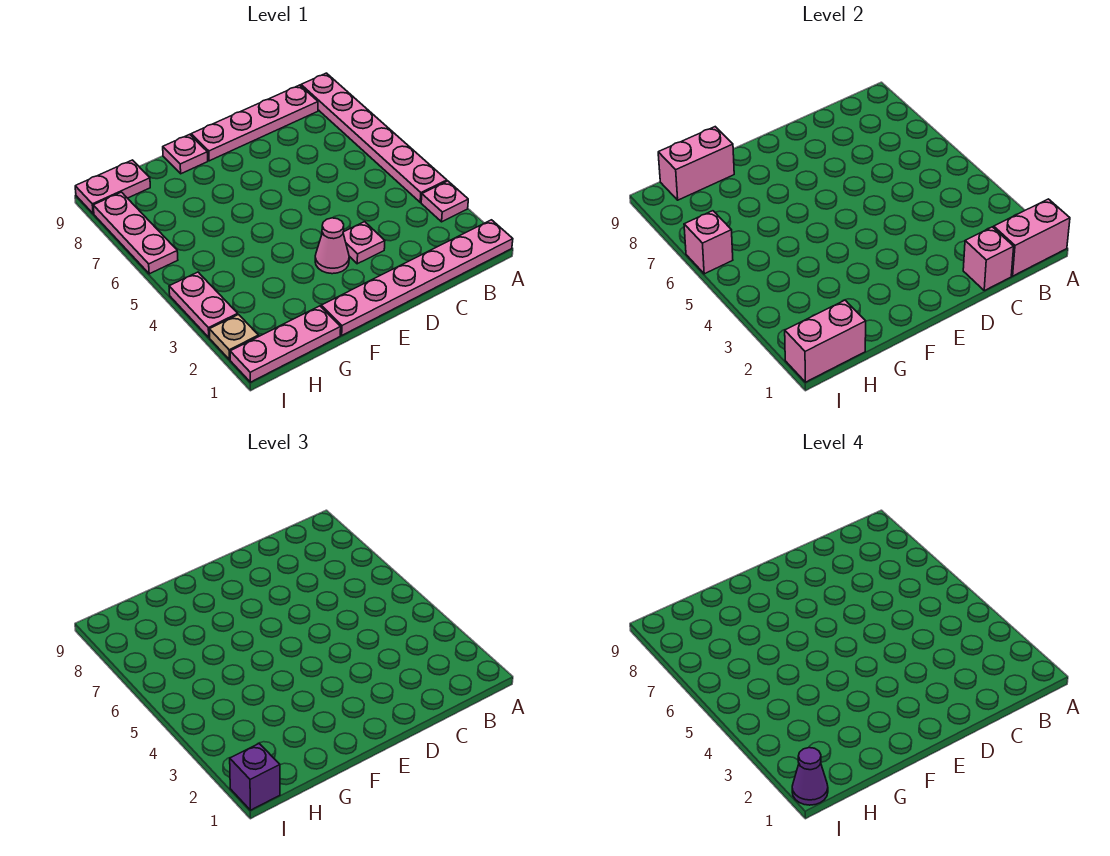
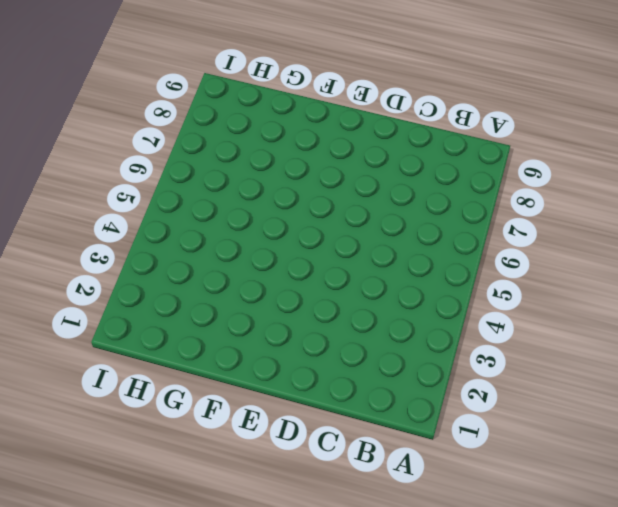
none -> pink 1x6 plate [321,220,513,335]
none -> pink 1x1 plate [421,181,468,222]
none -> pink 1x6 plate [301,73,447,202]

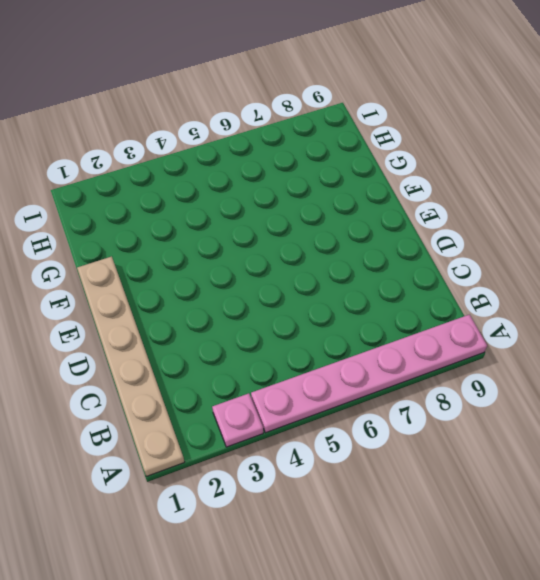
tan 1x6 plate [77,256,184,476] -> pink 1x6 plate [321,220,513,335]
none -> pink 1x4 plate [191,85,318,161]
none -> pink 1x1 plate [343,222,385,264]
none -> pink 1x1 cone [315,218,349,274]

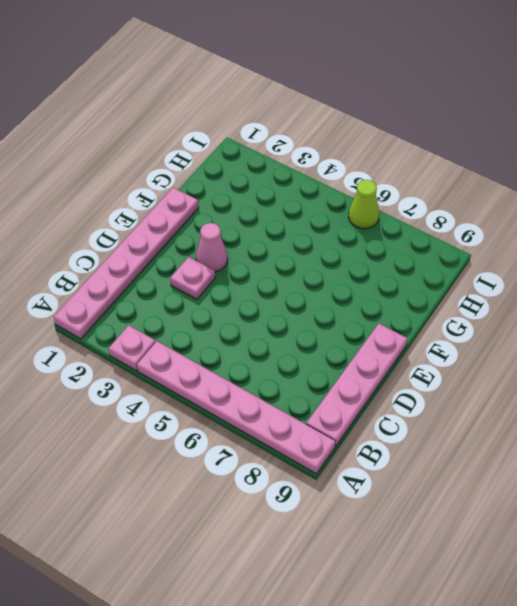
lime 1x1 cone [349,180,379,229] -> pink 1x3 plate [93,192,178,274]
none -> pink 1x1 plate [163,134,208,174]
none -> pink 1x3 plate [230,306,341,382]
none -> pink 1x2 plate [75,160,150,214]

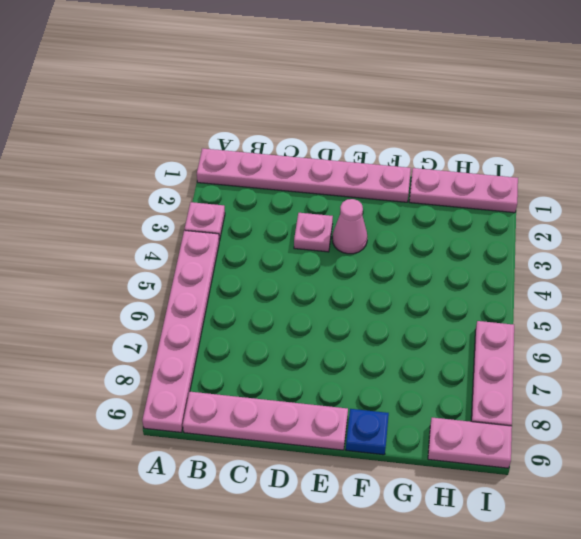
blue 1x1 plate [346,409,389,455] -> pink 1x1 plate [163,134,208,174]
none -> tan 1x1 plate [209,315,259,360]
none -> pink 1x2 plate [169,272,238,337]
none -> pink 1x2 brick [994,199,1070,276]

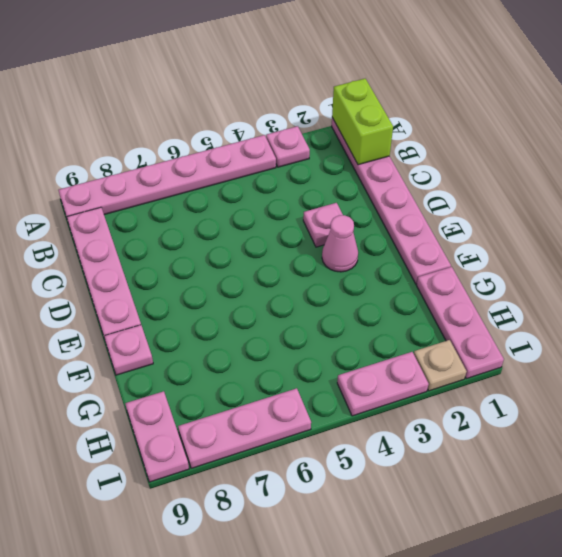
lime 1x2 brick [332,79,393,165] -> pink 1x2 brick [994,199,1070,276]
none -> pink 1x1 brick [963,227,1014,291]
none -> pink 1x2 brick [658,127,734,200]
none -> pink 1x2 brick [785,300,866,382]

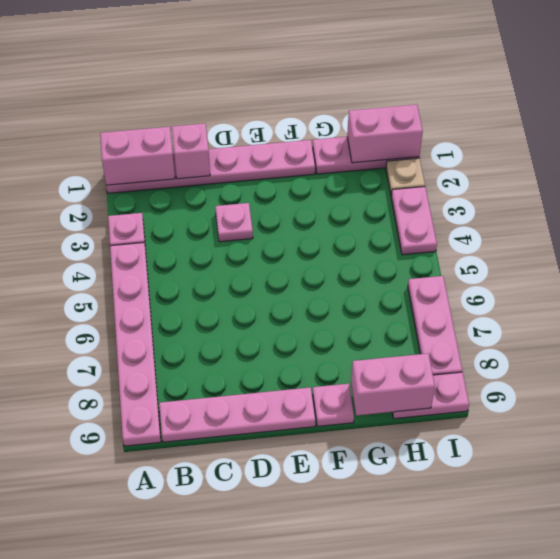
none -> pink 1x1 cone [315,218,349,274]
none -> pink 1x1 brick [684,211,733,274]
none -> purple 1x1 brick [230,743,280,810]

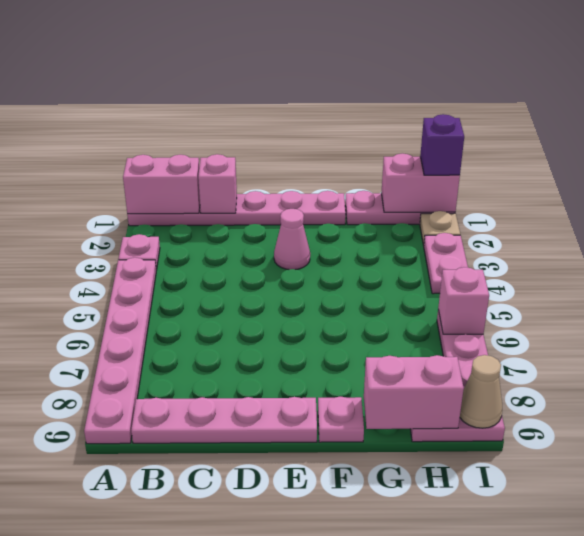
tan 1x1 cone [460,355,502,428] -> none
none -> pink 1x1 plate [343,222,385,264]
none -> purple 1x1 cone [792,748,828,805]

